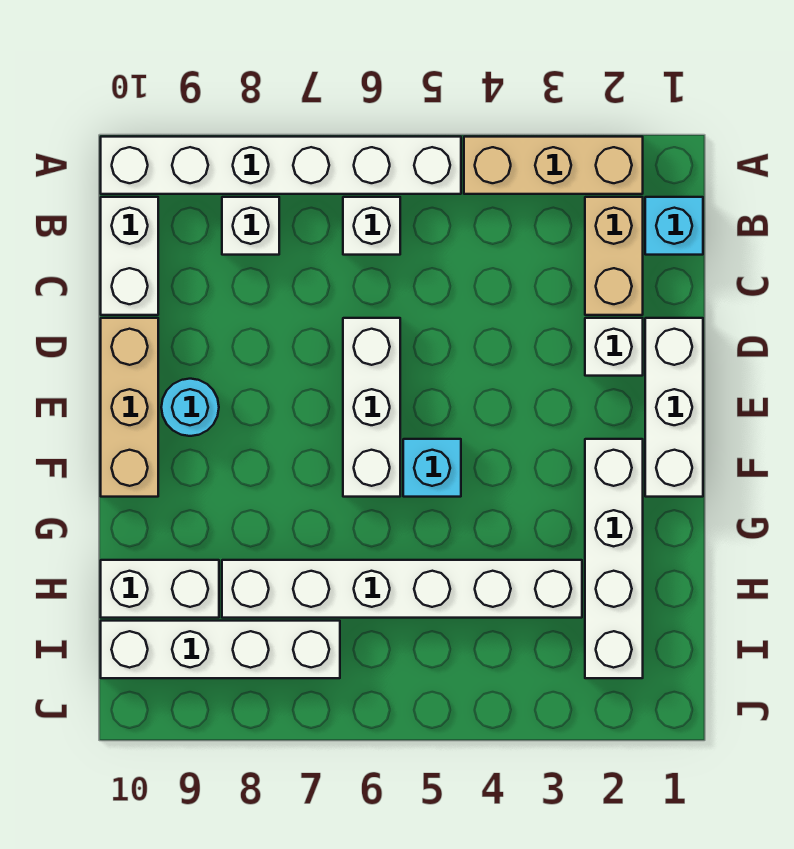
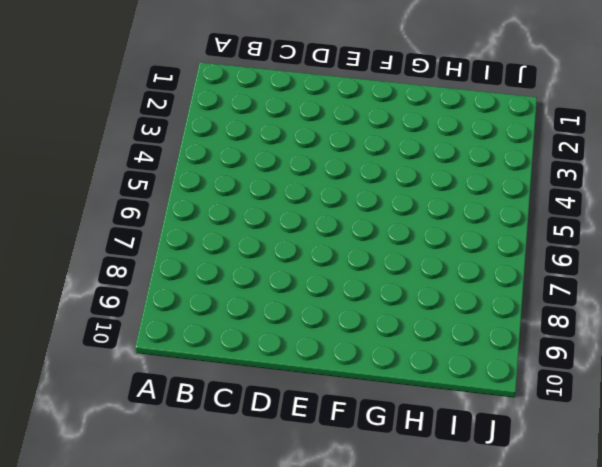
none -> tan 1x3 brick [464,137,643,194]
none -> white 1x6 brick [101,137,461,194]
none -> cyan 1x1 brick [645,197,703,255]

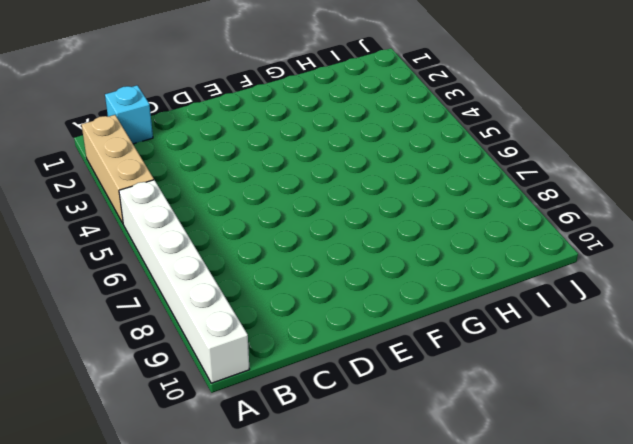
none -> tan 1x2 brick [585,197,643,315]
none -> white 1x1 brick [343,197,400,255]
none -> white 1x1 brick [222,197,279,255]

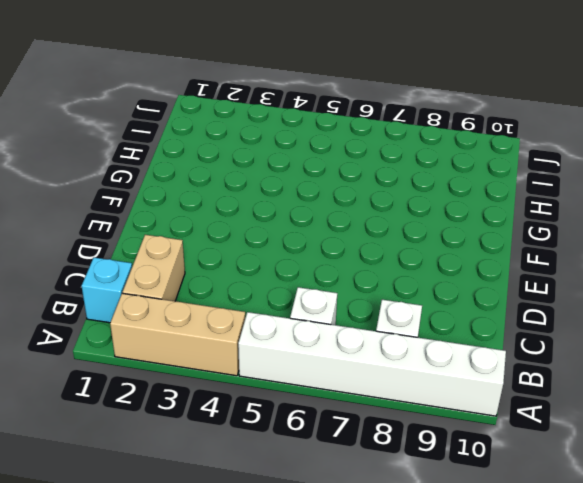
none -> white 1x2 brick [101,197,158,315]
none -> white 1x3 brick [645,318,703,497]
none -> white 1x1 brick [585,318,643,376]

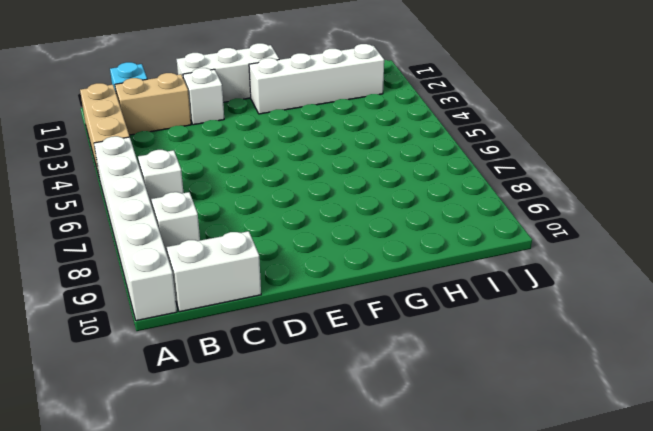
none -> white 1x3 brick [343,318,400,497]
none -> tan 1x3 brick [101,318,158,497]
none -> cyan 1x1 round brick [161,379,219,436]

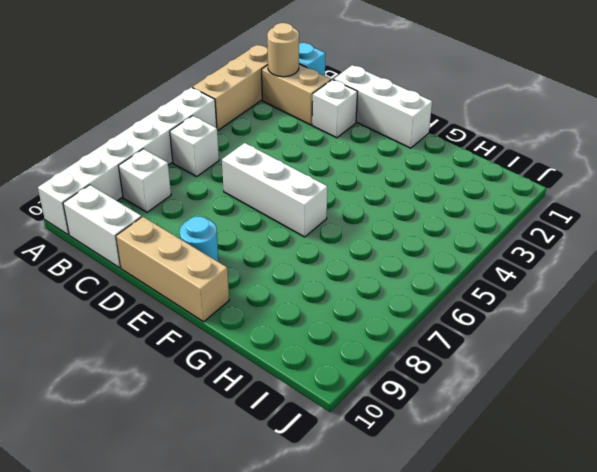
tan 1x1 round brick [267,23,299,77] -> none
none -> white 1x4 brick [585,439,643,678]
none -> cyan 1x1 brick [403,439,461,497]
none -> white 1x6 brick [222,560,582,618]

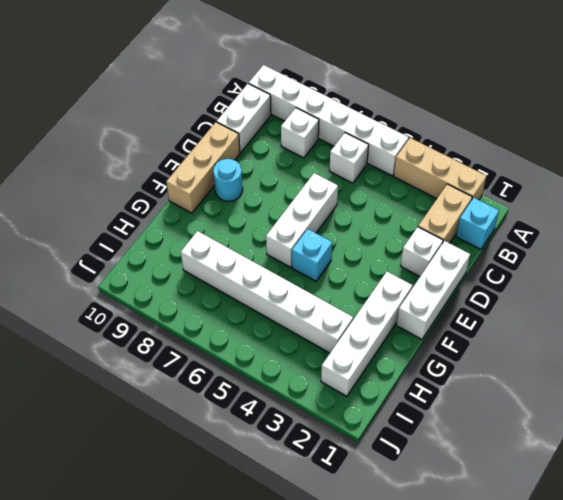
none -> white 1x2 brick [101,560,219,618]
none -> white 1x4 brick [101,621,340,678]

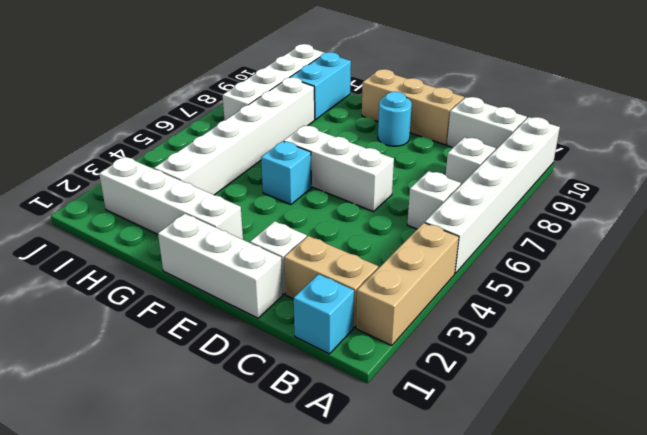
cyan 1x2 brick [291,52,351,120] -> white 1x2 brick [101,560,219,618]

